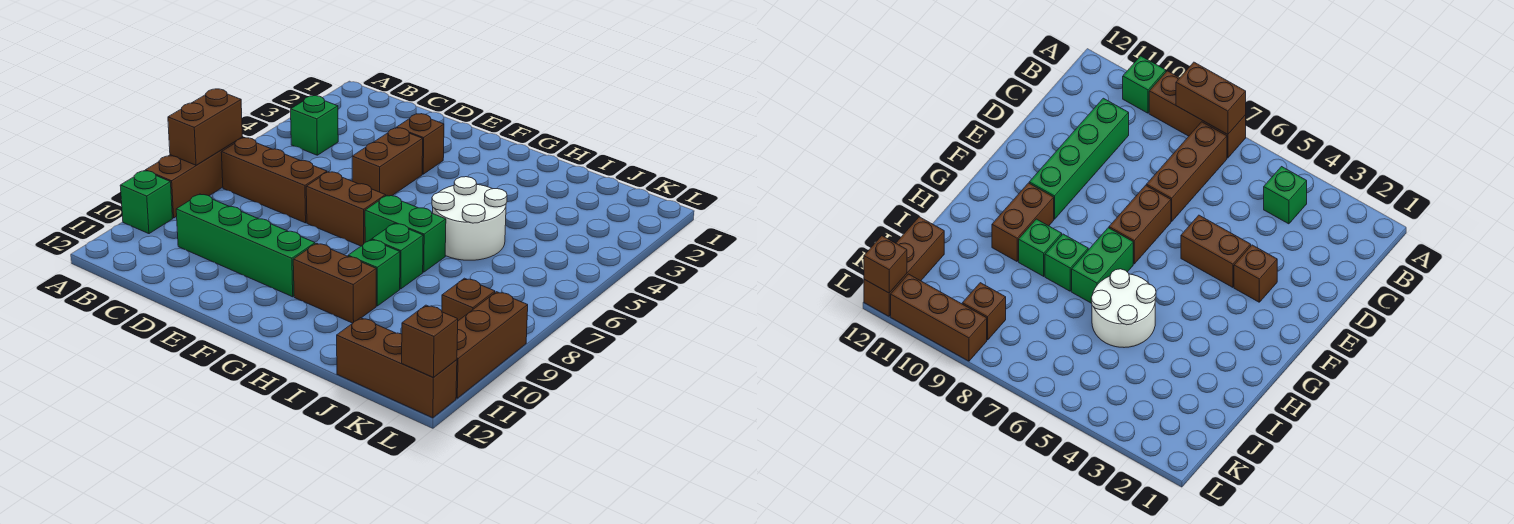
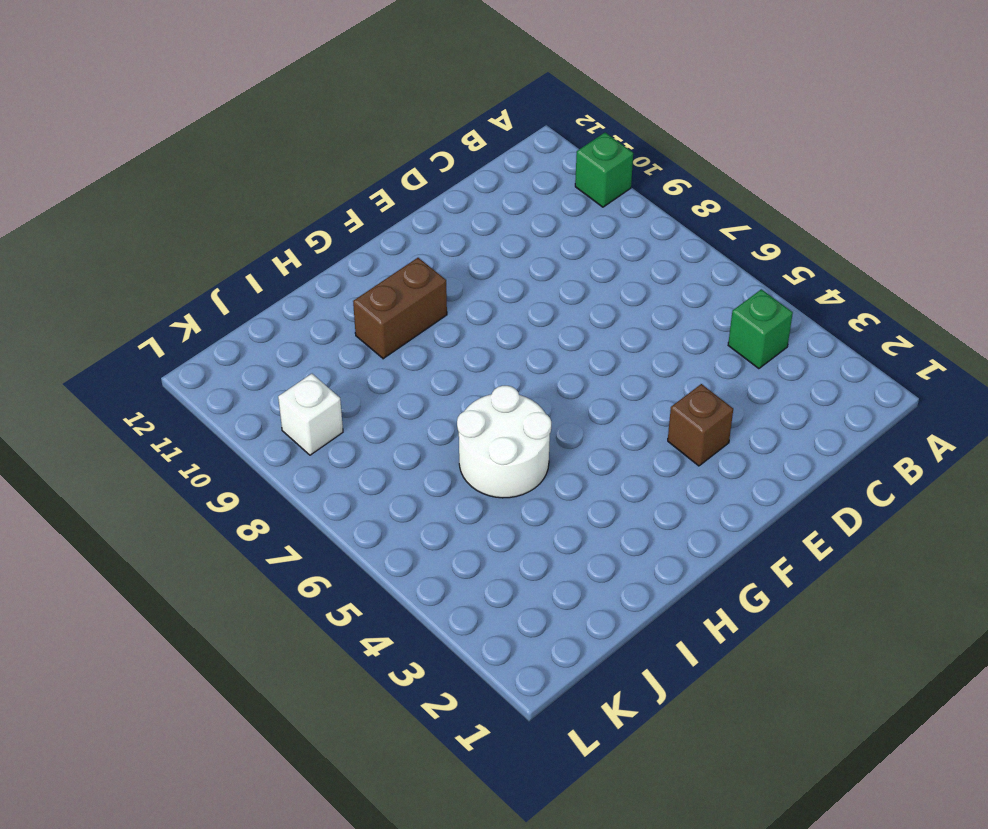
white 1x1 brick [278,374,343,455] -> brown 1x1 brick [442,278,495,321]
none -> brown 1x3 brick [145,137,243,218]
none -> brown 1x3 brick [221,138,327,223]
none -> green 1x4 brick [176,194,315,297]

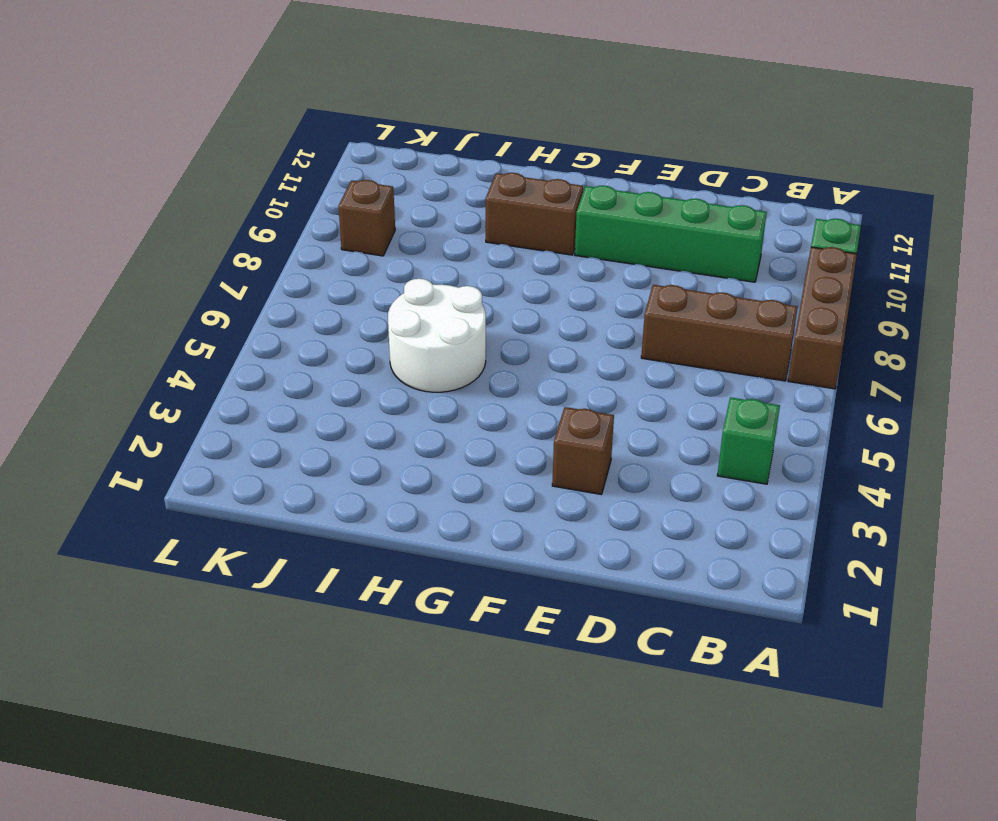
none -> brown 1x2 brick [352,128,423,196]
none -> brown 1x2 brick [306,172,386,246]
none -> green 1x2 brick [365,195,446,272]

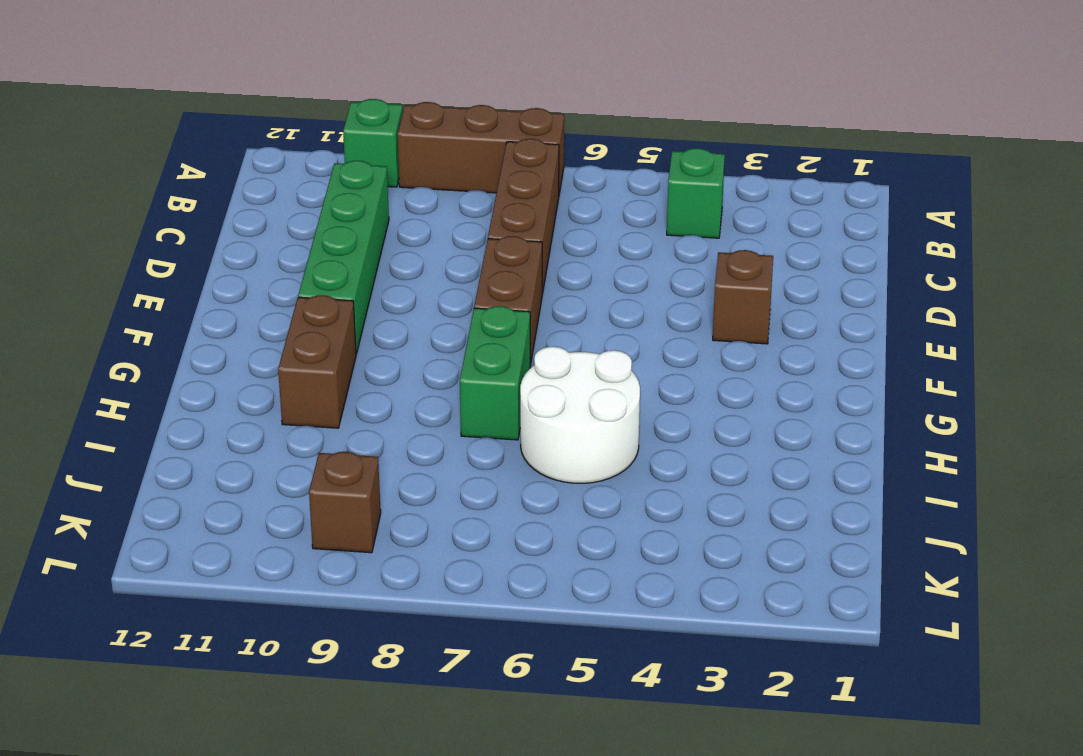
none -> brown 1x2 brick [352,128,423,196]
none -> green 1x1 brick [372,223,423,289]
none -> green 1x1 brick [348,240,400,306]

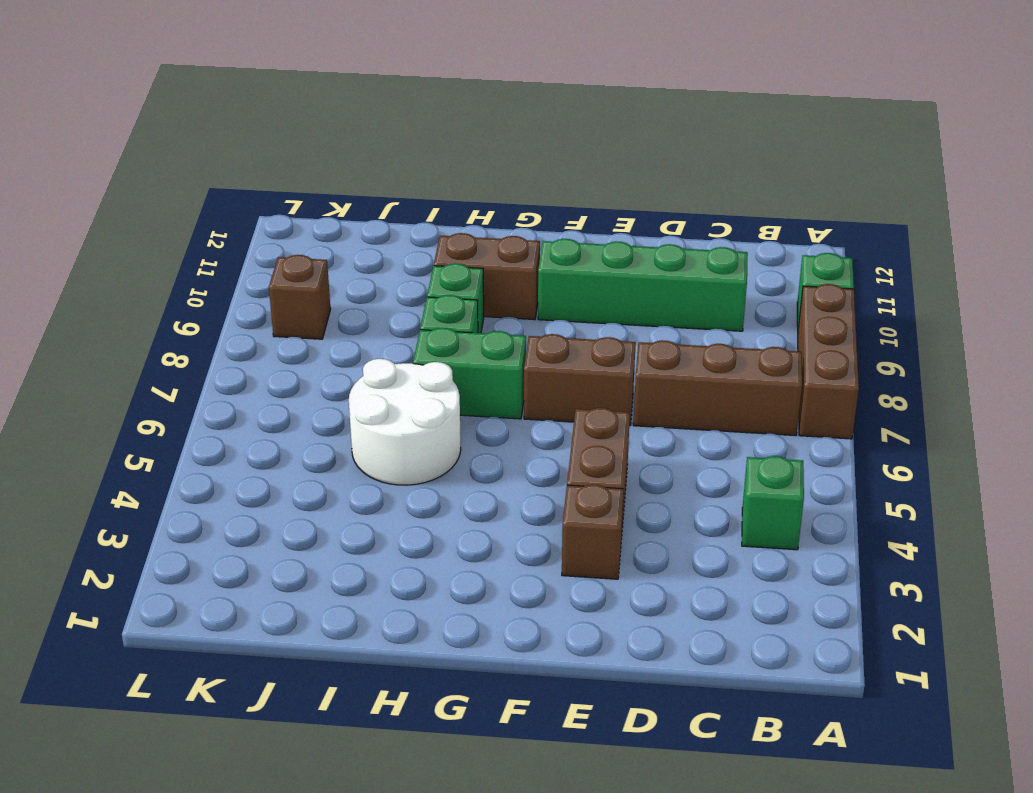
none -> brown 1x3 brick [337,318,457,418]
none -> brown 1x3 brick [456,292,528,398]
none -> brown 1x2 brick [168,89,242,165]

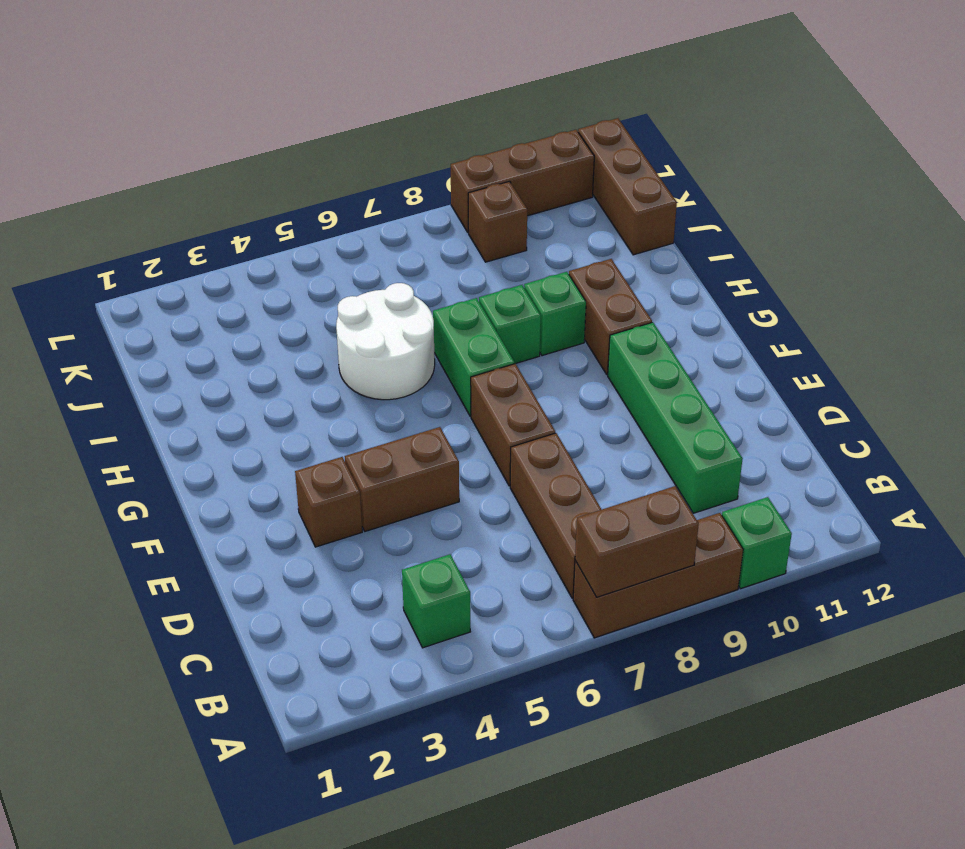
none -> brown 1x1 brick [402,305,458,377]

